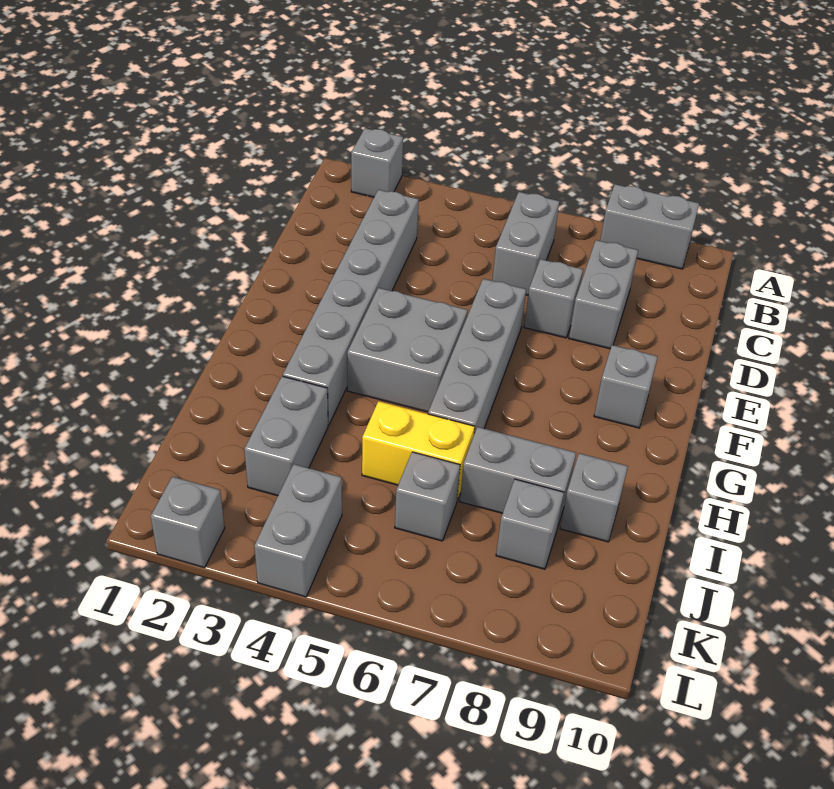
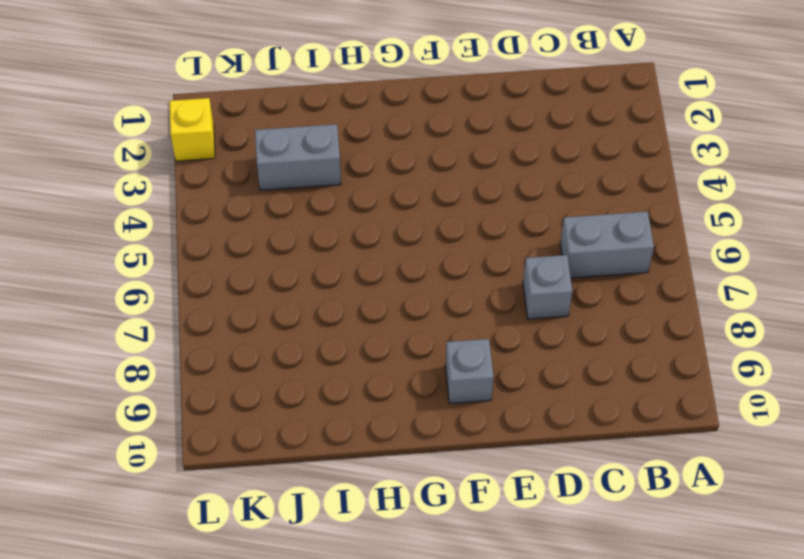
yellow 1x1 brick [170,98,215,161] -> grey 1x1 brick [151,477,225,568]
none -> grey 1x1 brick [351,128,403,197]
none -> grey 1x2 brick [600,184,699,269]
none -> grey 1x6 brick [283,190,419,425]

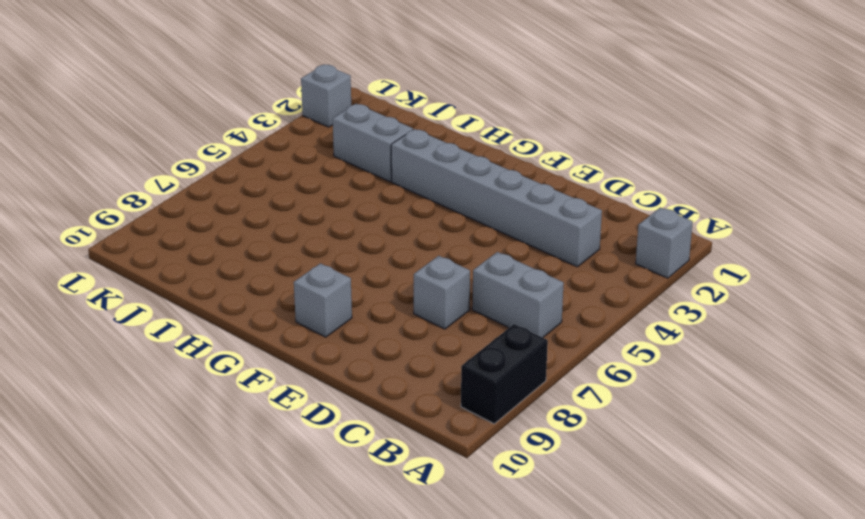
black 1x2 brick [461,324,548,424] -> grey 1x2 brick [600,184,699,269]
none -> grey 1x2 brick [569,240,638,349]
none -> grey 1x4 brick [428,279,526,434]
none -> grey 2x2 brick [347,288,468,412]

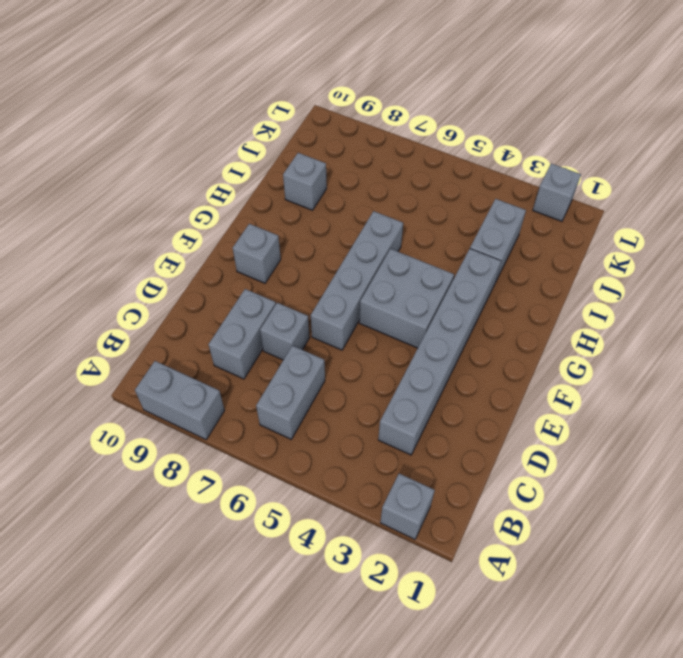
none -> yellow 1x2 brick [362,401,475,501]
none -> grey 1x2 brick [460,427,576,525]
none -> grey 1x1 brick [395,452,460,541]

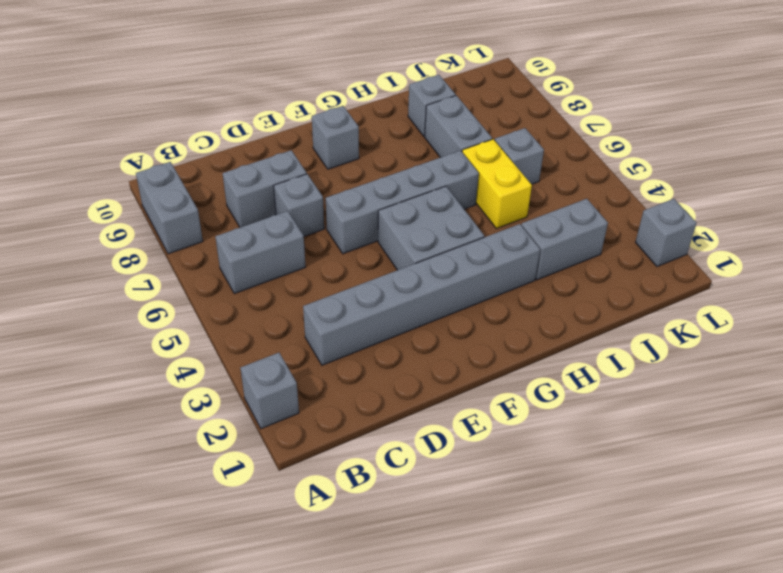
none -> grey 1x1 brick [496,479,564,569]
none -> grey 1x2 brick [254,464,342,597]

